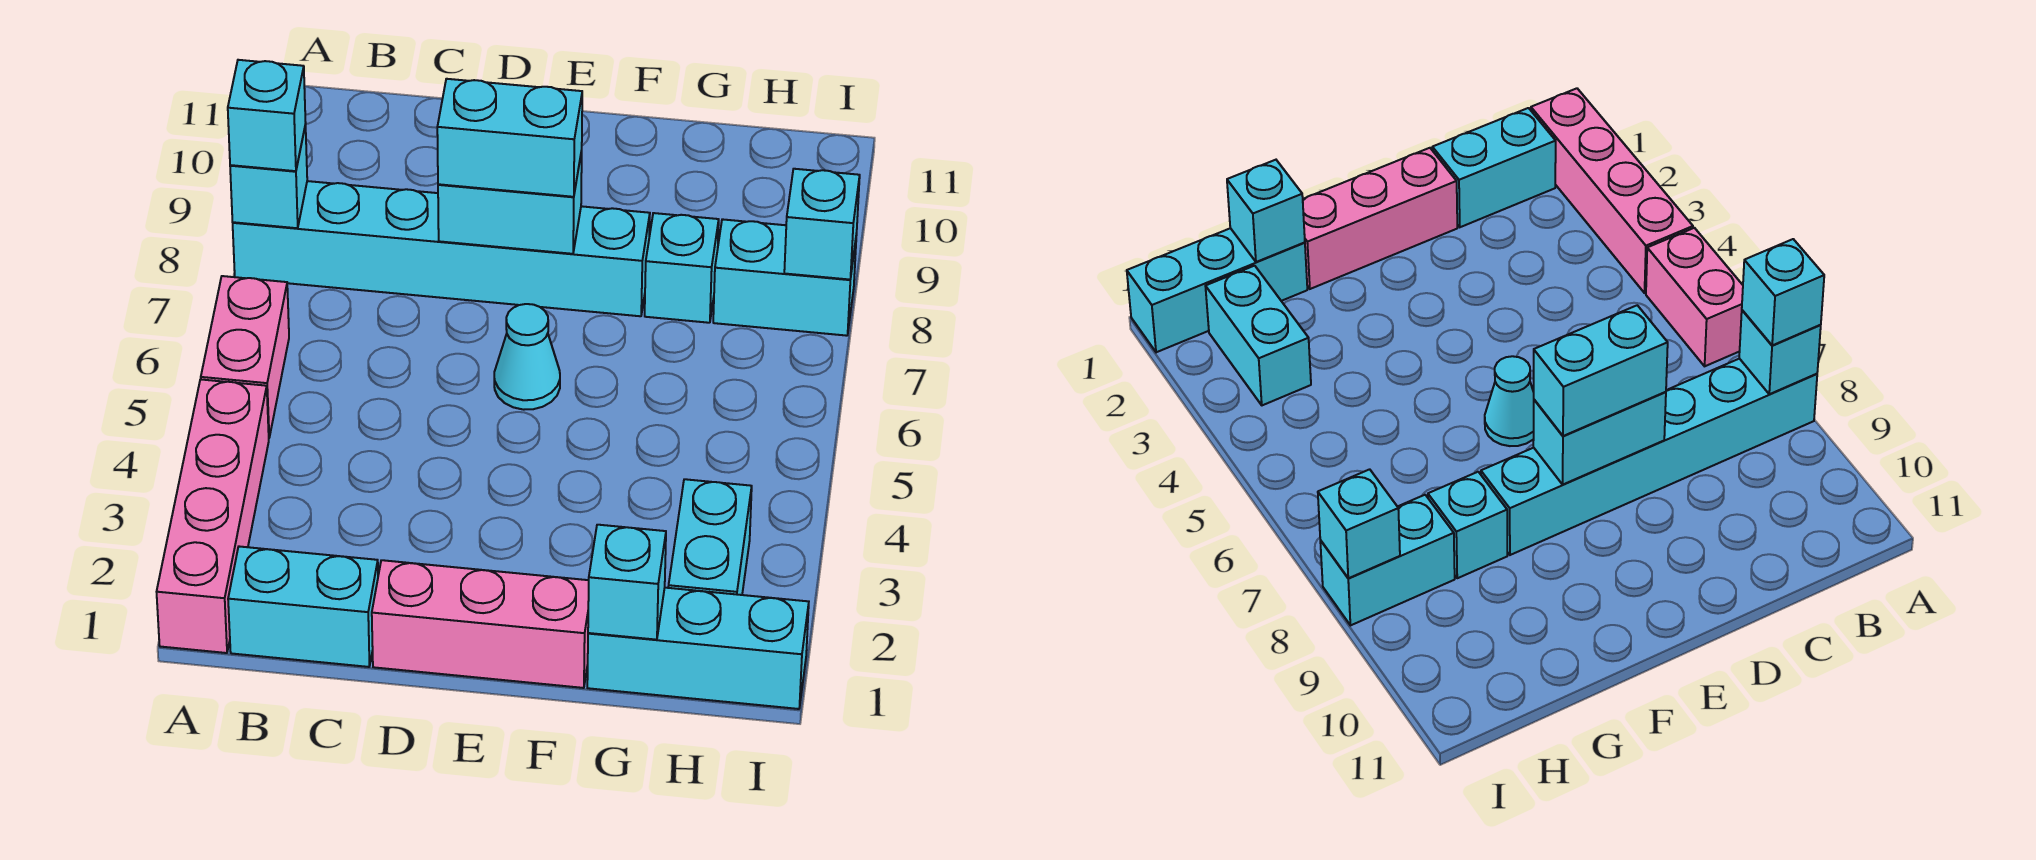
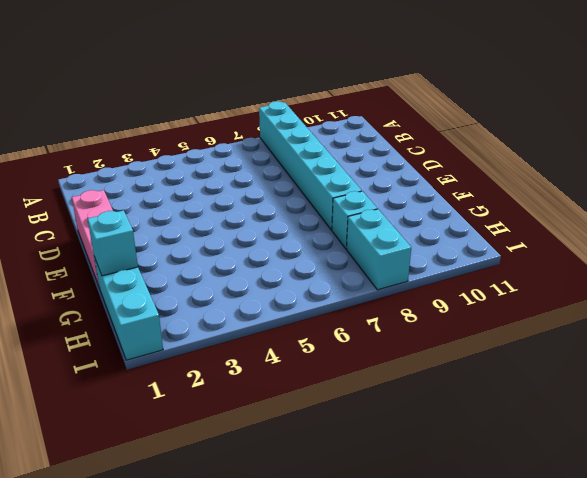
none -> pink 1x4 brick [157,379,269,653]
none -> pink 1x2 brick [201,276,289,437]
none -> cyan 1x2 brick [228,546,378,667]

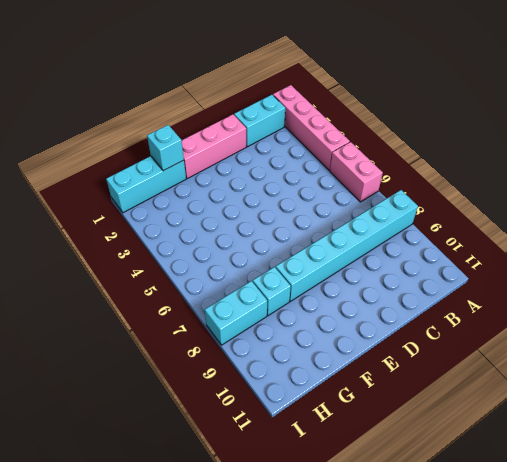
none -> cyan 1x1 cone [494,304,560,410]
none -> cyan 1x2 brick [668,479,752,595]
none -> cyan 1x1 brick [230,125,307,228]

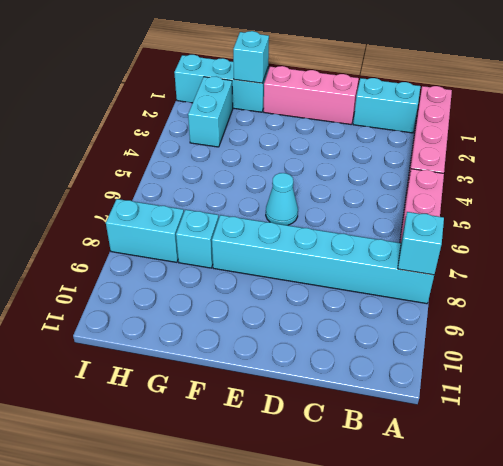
none -> cyan 1x2 brick [438,151,582,254]
none -> cyan 1x1 brick [784,169,860,280]
none -> cyan 1x1 brick [228,60,306,171]

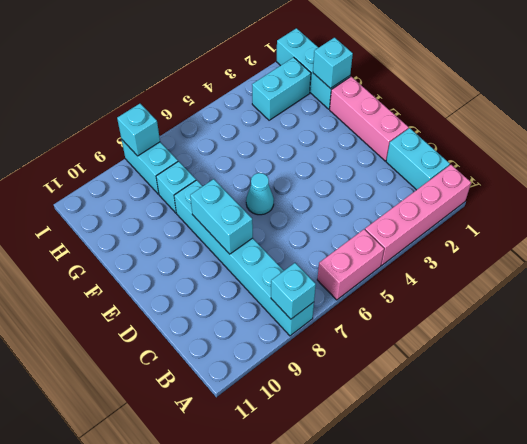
none -> cyan 1x1 brick [228,60,306,171]
none -> cyan 1x2 brick [437,79,582,197]

